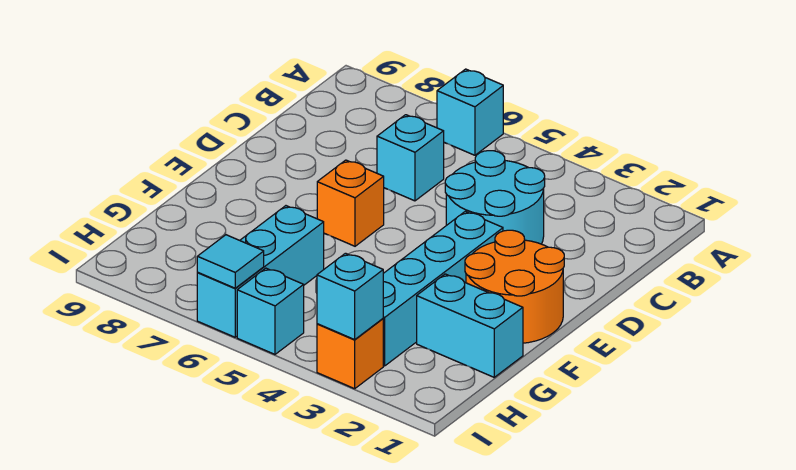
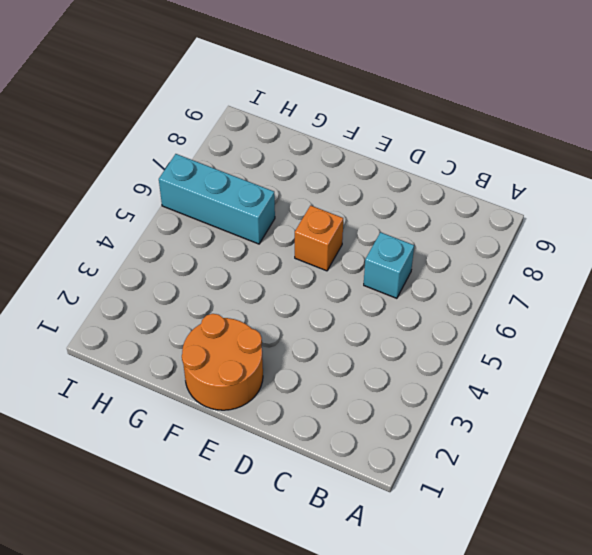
none -> cyan 1x1 brick [437,69,503,155]
none -> cyan 2x2 round brick [445,151,545,244]
none -> cyan 1x4 brick [383,211,503,366]

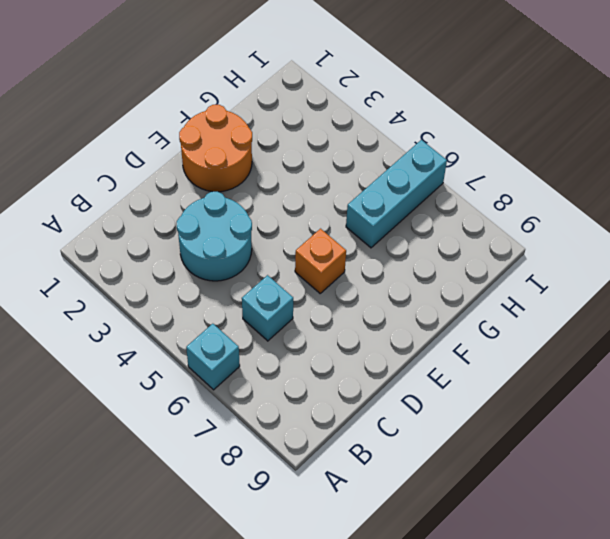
none -> cyan 1x4 brick [383,211,503,366]
none -> cyan 1x2 brick [417,274,523,377]
none -> orange 1x1 brick [317,319,383,389]

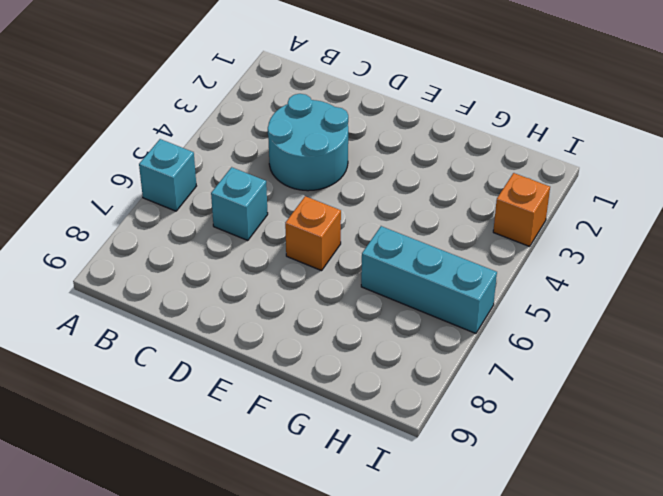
none -> orange 2x2 round brick [465,230,564,343]
none -> cyan 1x4 brick [383,211,503,366]
none -> cyan 1x2 brick [417,274,523,377]

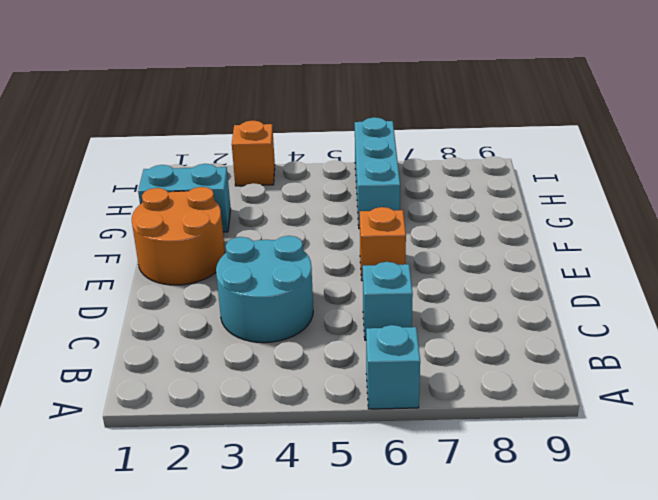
none -> cyan 1x4 brick [383,211,503,366]
none -> cyan 1x1 brick [237,268,304,354]
none -> cyan 1x1 brick [317,253,383,340]

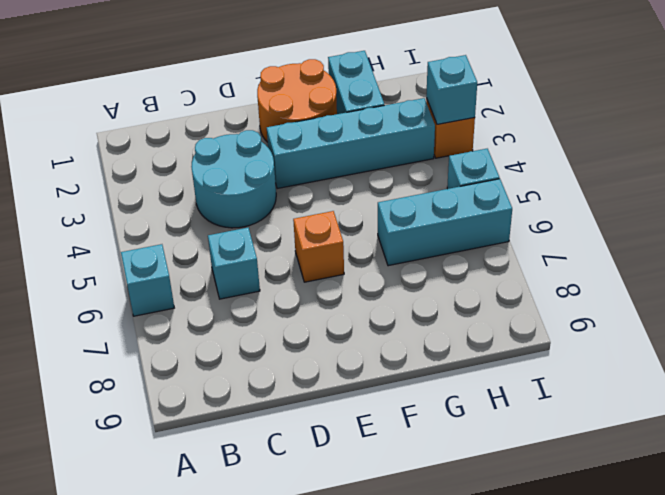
none -> cyan 1x1 tile [197,235,264,288]

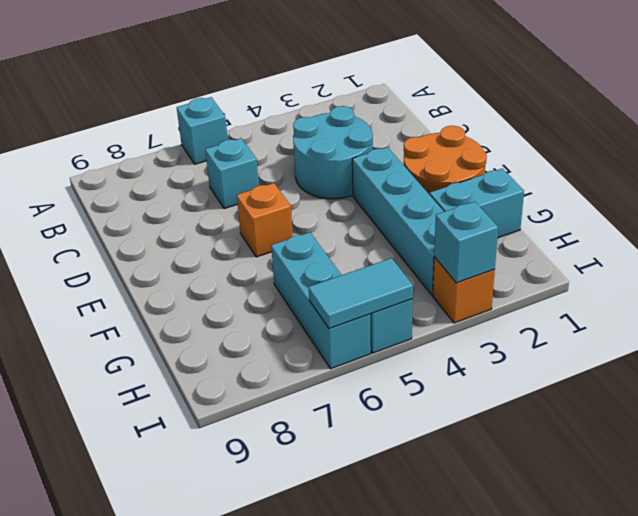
cyan 1x2 tile [309,258,413,329] -> cyan 1x1 tile [197,235,264,288]

